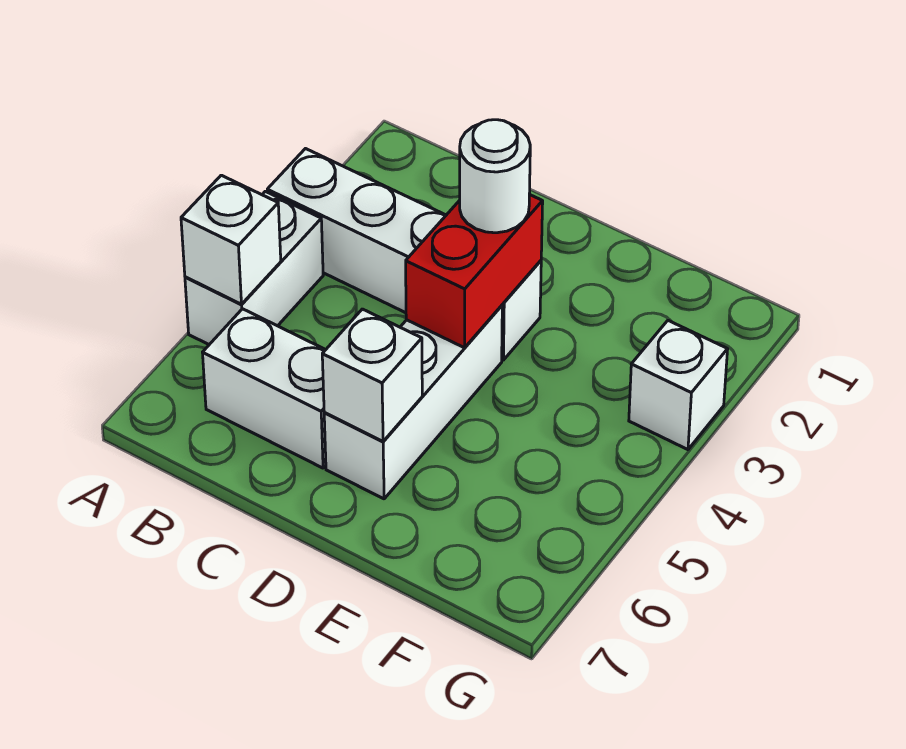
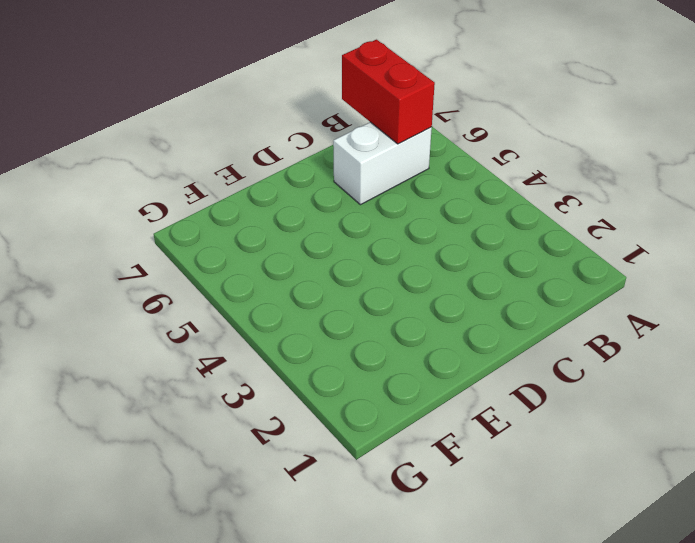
red 1x2 brick [342,40,435,144] -> red 1x2 brick moved to [406,194,543,348]
none -> white 1x4 brick [267,149,541,360]
none -> white 1x2 brick [185,191,323,345]

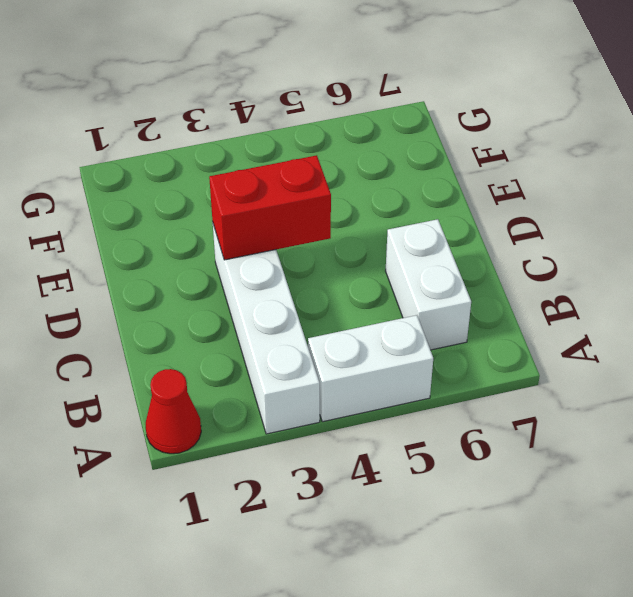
red 1x1 cone [146,369,201,454] -> none
none -> white 1x3 brick [324,305,502,499]
none -> white 1x1 brick [629,321,728,450]

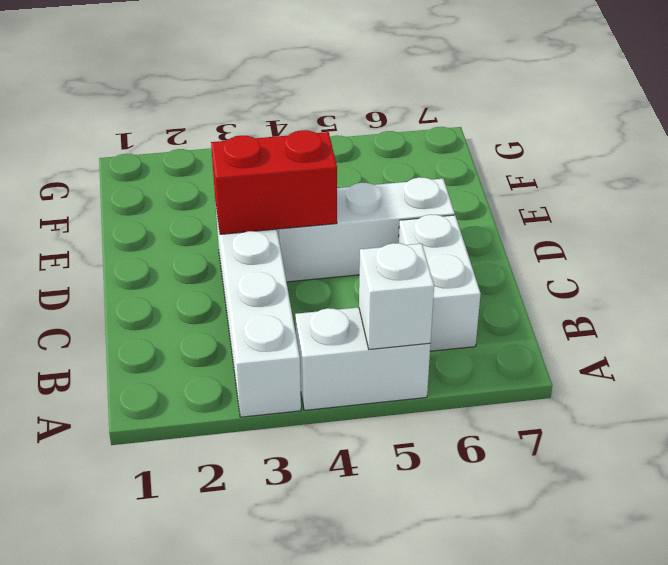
none -> white 1x1 brick [629,321,728,450]
none -> white 1x1 brick [322,309,422,441]

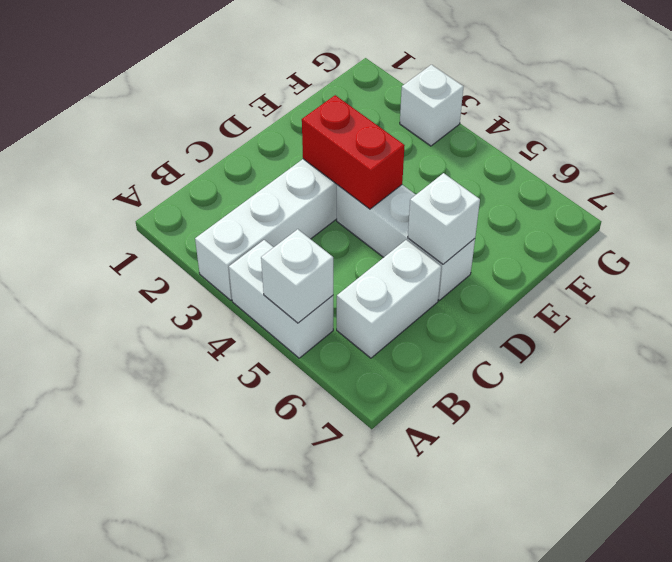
none -> white 1x1 round brick [460,120,530,233]

